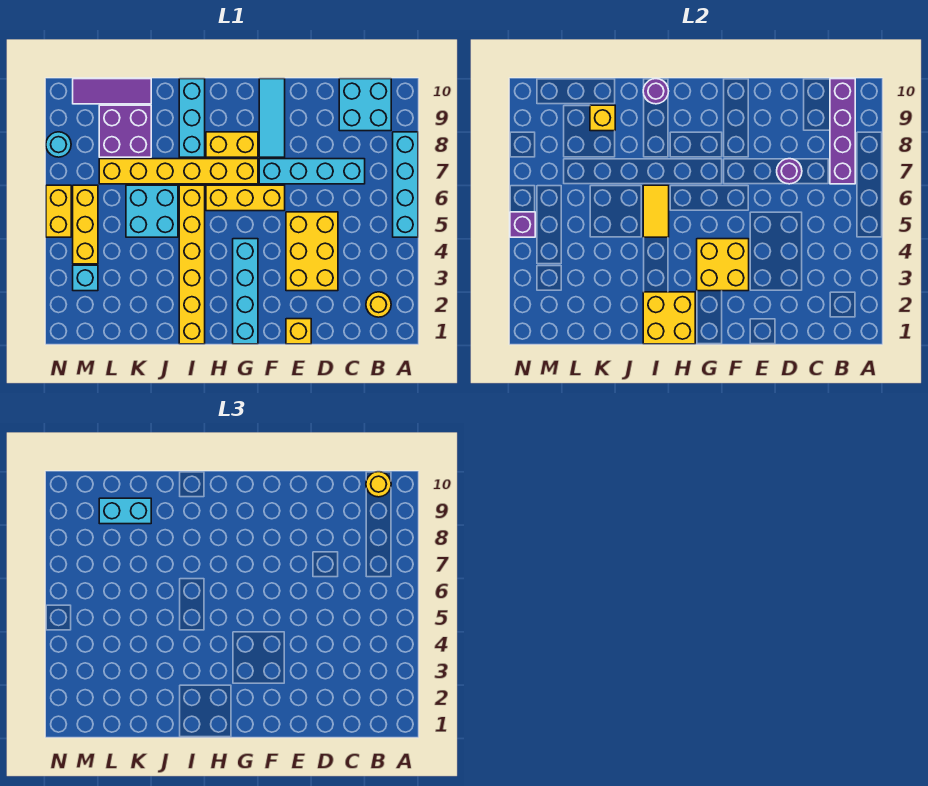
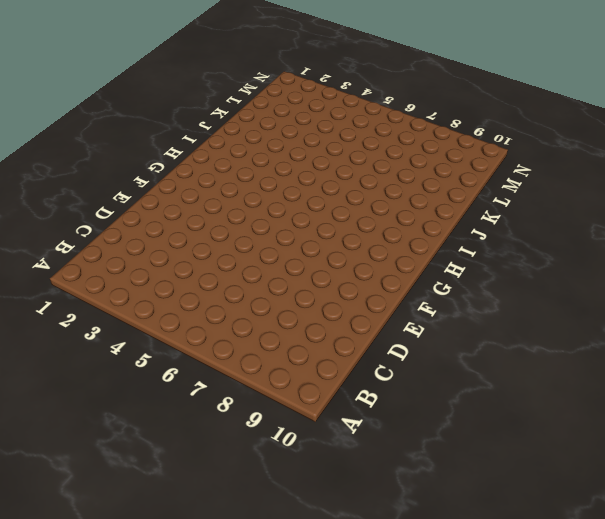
none -> cyan 1x4 brick [393,132,418,237]
none -> yellow 1x1 round brick [366,292,391,317]
none -> cyan 2x2 brick [339,79,391,131]
none -> cyan 1x4 brick [259,159,365,184]

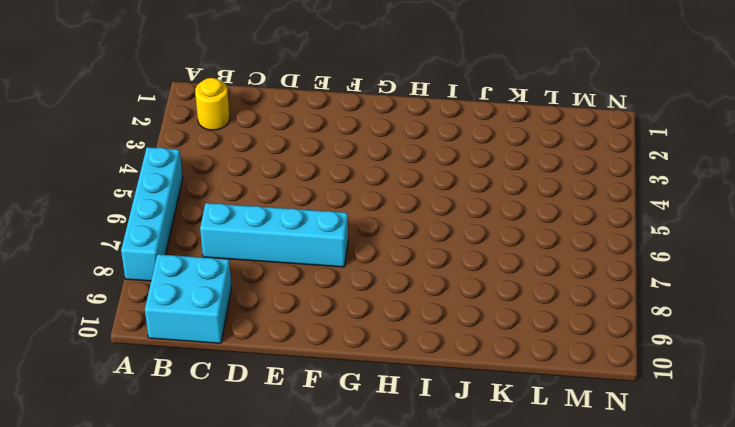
none -> yellow 2x3 brick [286,212,338,291]
none -> yellow 1x1 brick [286,319,311,344]
none -> yellow 1x3 brick [206,185,285,211]
none -> cyan 1x3 tile [259,79,285,157]

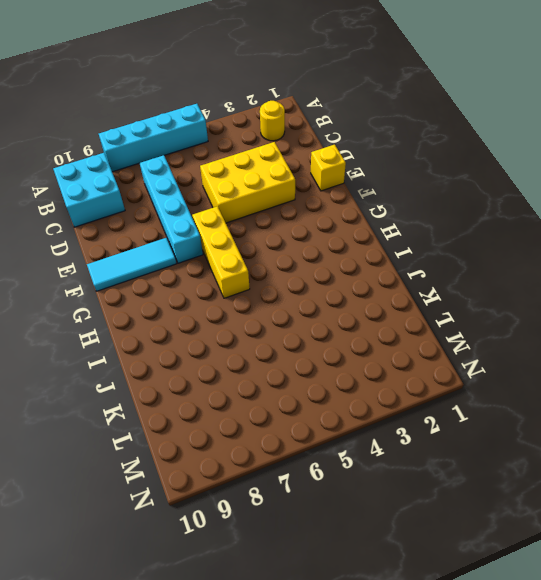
none -> cyan 1x4 brick [233,239,258,344]
none -> yellow 1x6 brick [99,159,258,184]
none -> yellow 1x2 brick [206,132,258,157]
none -> yellow 1x6 brick [179,185,205,344]

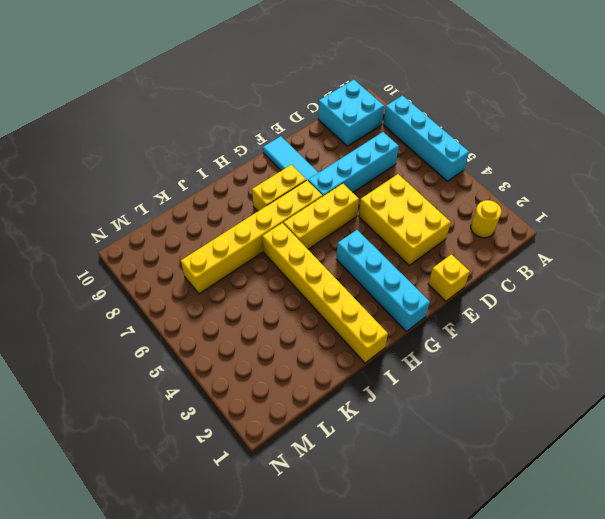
none -> cyan 1x3 brick [179,79,205,157]
none -> cyan 2x2 brick [126,185,178,237]
none -> purple 2x2 brick [99,105,151,157]
none -> purple 1x3 tile [73,79,151,104]

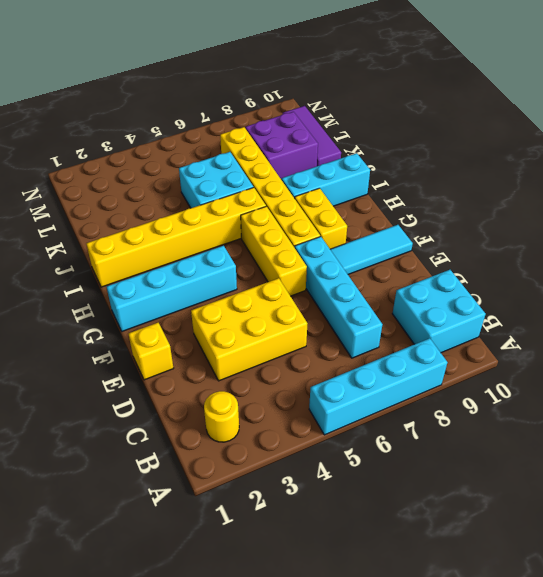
none -> cyan 1x1 brick [73,265,98,291]
none -> yellow 1x3 brick [73,185,98,264]
none -> yellow 1x2 brick [46,185,71,237]
none -> cyan 1x1 round brick [46,132,71,157]

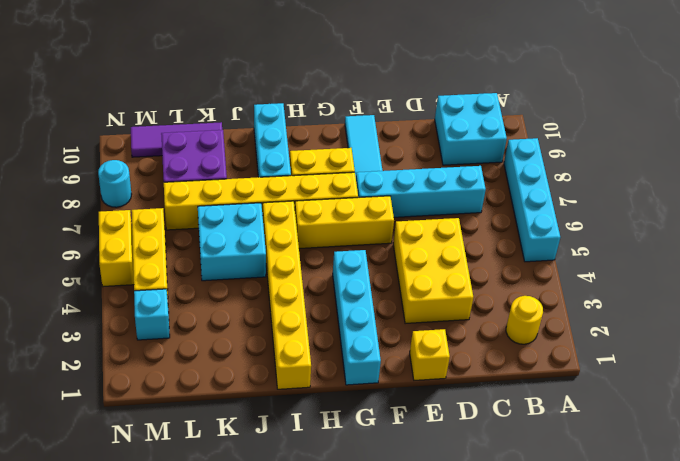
none -> purple 1x4 brick [830,79,855,184]
none -> purple 1x1 round brick [777,159,802,184]
none -> yellow 2x2 brick [697,239,749,291]
none -> yellow 2x2 brick [643,292,695,344]

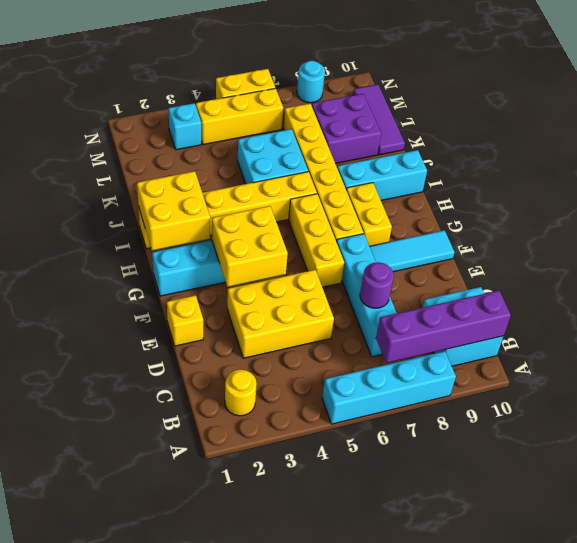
none -> yellow 1x2 tile [643,185,669,237]
none -> purple 1x1 round brick [643,79,669,104]
none -> yellow 1x1 brick [590,105,615,131]
none -> purple 1x1 brick [510,212,535,237]

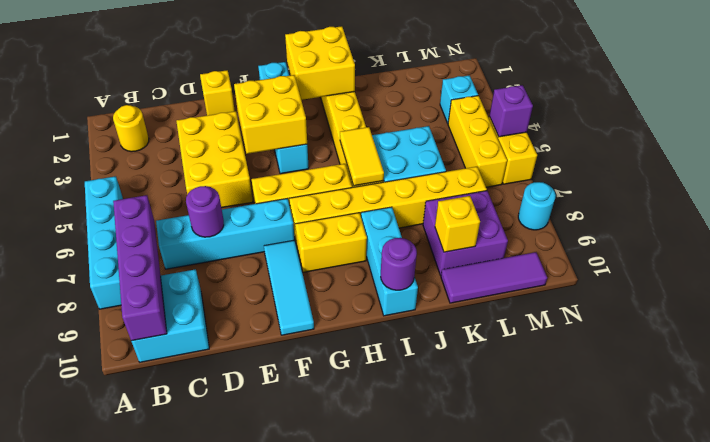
none -> yellow 1x1 round brick [366,472,391,497]
none -> cyan 1x2 brick [99,498,151,524]

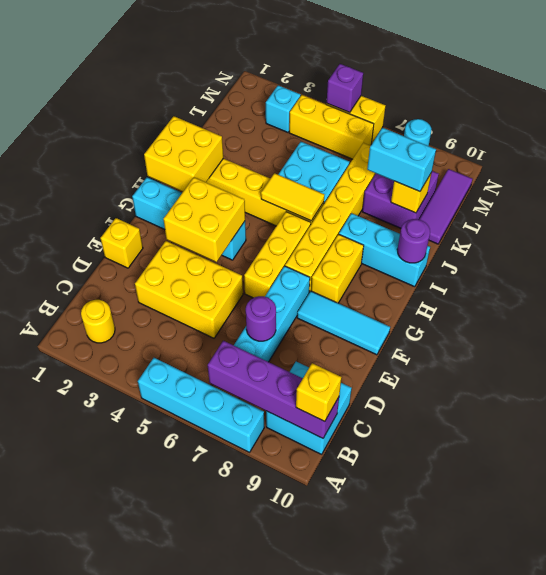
yellow 1x1 brick [296,363,341,422] -> yellow 1x1 round brick [366,472,391,497]
cyan 1x2 brick [367,128,436,192] -> cyan 1x2 brick turned to [99,498,151,524]

